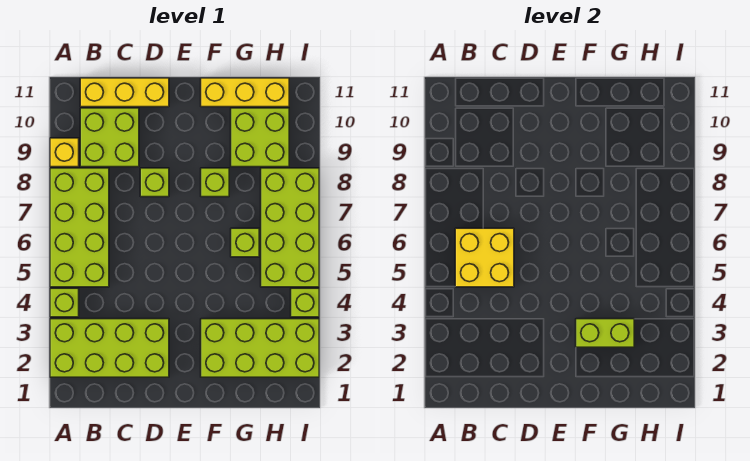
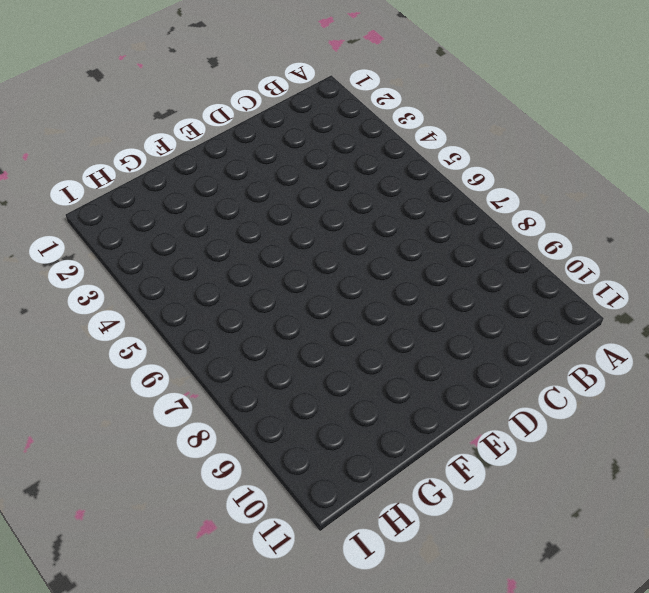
none -> lime 2x4 brick [50,319,169,377]
none -> lime 1x1 brick [50,288,79,317]
none -> lime 2x4 brick [50,168,109,287]

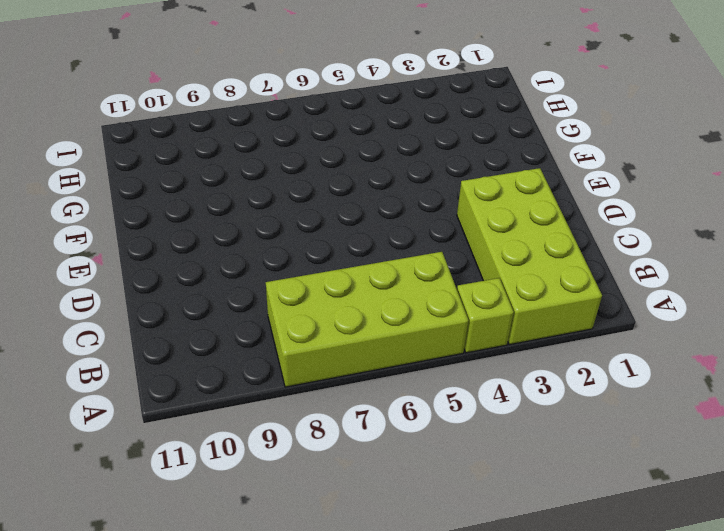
none -> yellow 1x1 brick [50,138,79,167]
none -> lime 2x2 brick [80,108,139,167]
none -> yellow 1x3 brick [80,78,169,107]

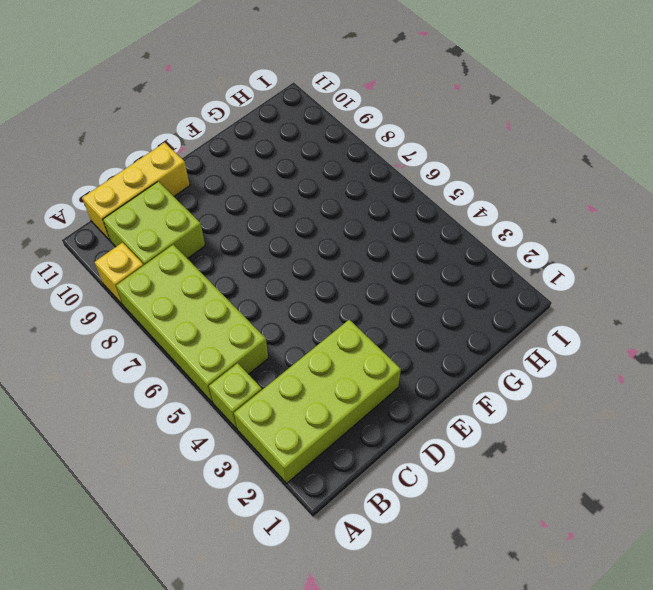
none -> lime 1x1 brick [140,168,169,197]
none -> lime 2x4 brick [201,319,319,377]
none -> lime 1x1 brick [201,168,229,197]

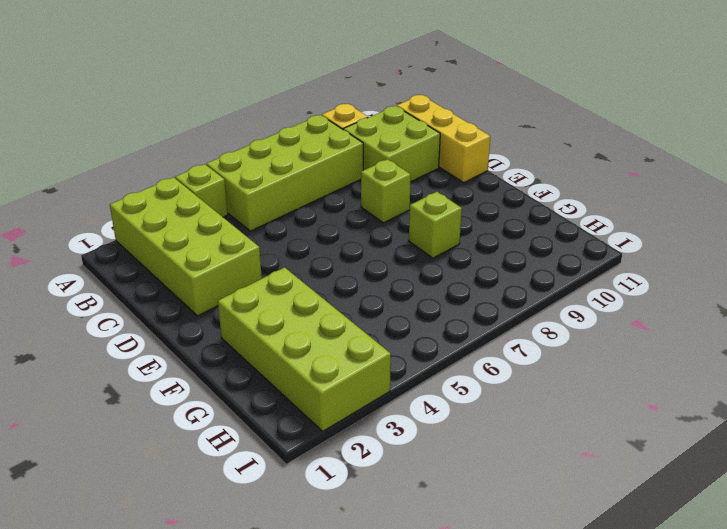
none -> yellow 1x3 brick [201,78,289,107]
none -> lime 1x1 brick [231,228,259,257]
none -> lime 2x2 brick [231,108,289,167]

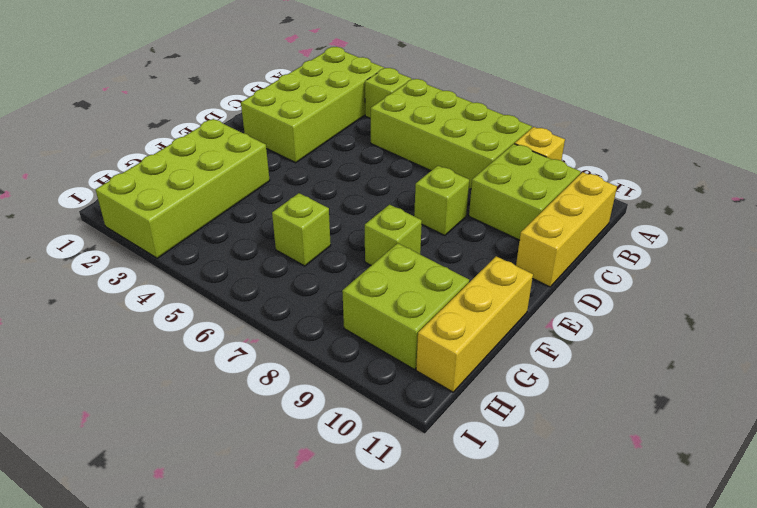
none -> lime 2x4 brick [261,168,319,287]
none -> lime 1x1 brick [291,288,319,317]
none -> yellow 2x2 brick [455,228,514,287]

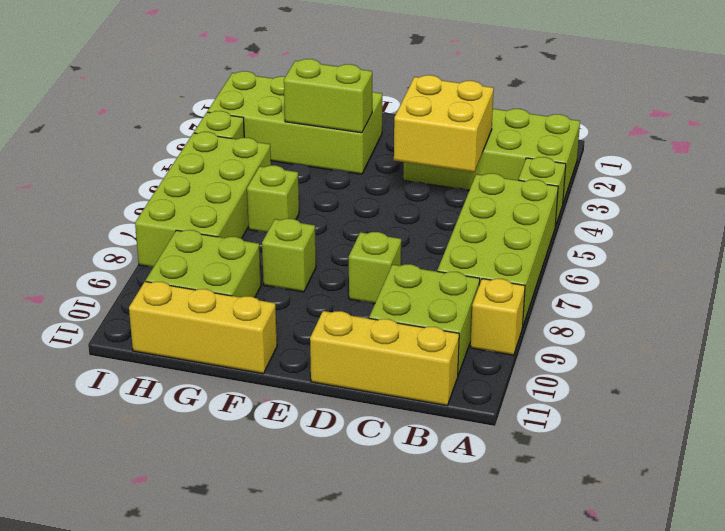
yellow 2x2 brick [394,75,494,172] -> yellow 2x2 brick moved to [455,228,514,287]

